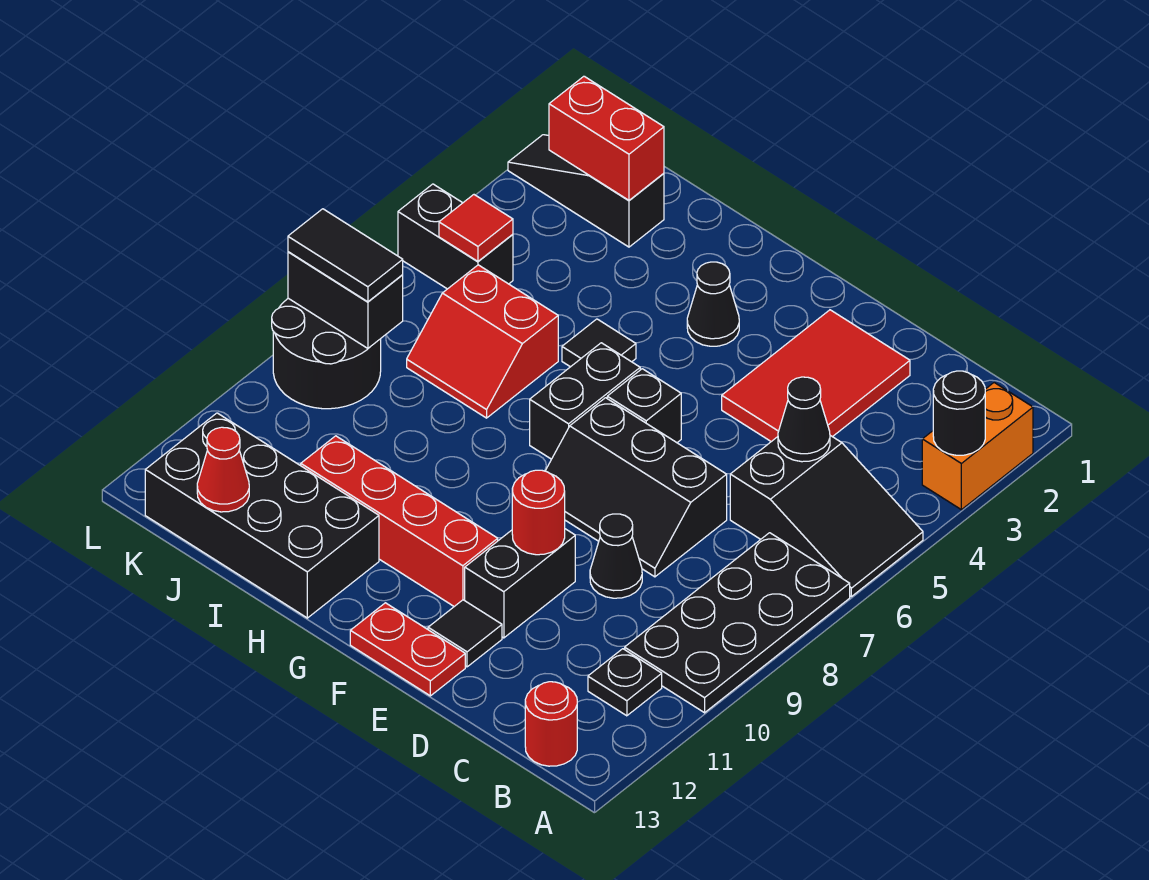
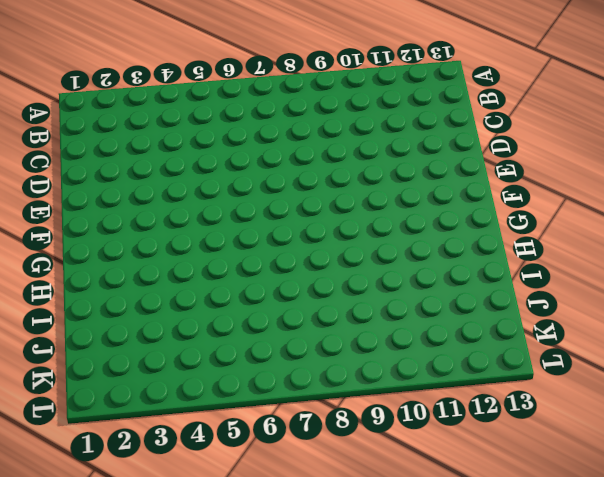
none -> orange 1x2 brick [922,383,1033,510]
none -> black 2x3 slope [730,436,923,597]
none -> black 2x4 plate [625,533,850,713]

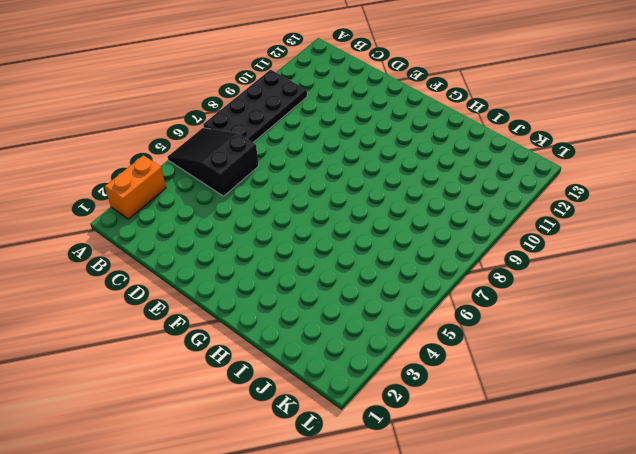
none -> black 1x1 plate [588,649,662,716]
none -> red 1x1 round brick [525,682,577,766]
none -> red 2x3 tile [722,310,910,442]

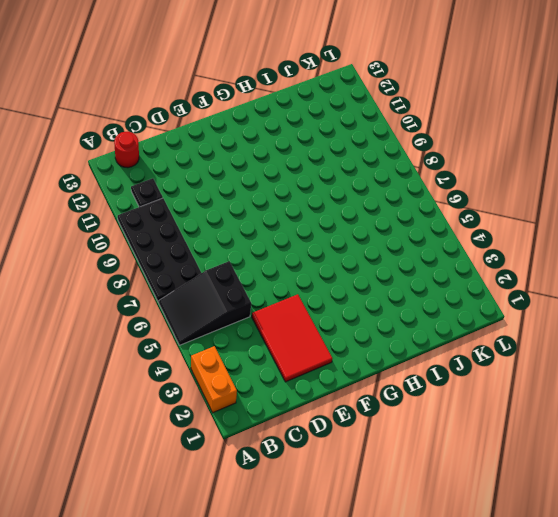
none -> black 2x3 slope [545,398,727,577]
none -> black 1x1 cone [590,514,642,598]
none -> black 1x2 brick [465,529,575,638]

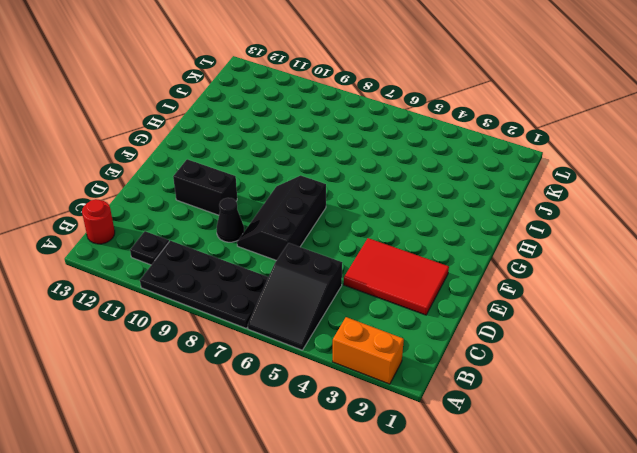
none -> black 1x1 tile [428,600,502,667]
none -> red 1x2 plate [350,603,465,696]
none -> black 1x1 brick [607,369,681,443]

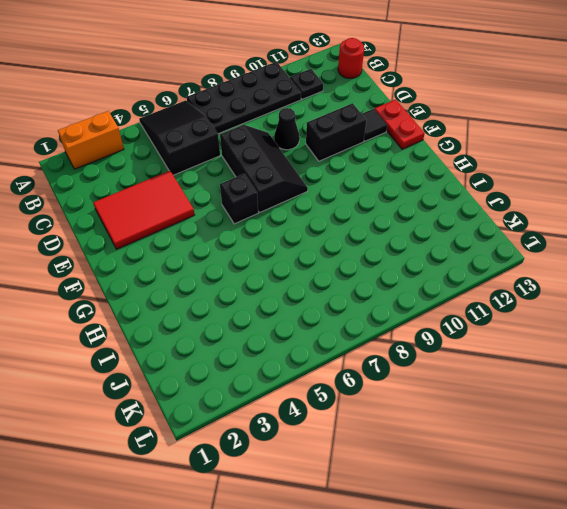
none -> red 1x4 brick [301,436,498,606]
none -> black 1x1 cone [687,262,739,346]
none -> black 1x2 brick [530,343,640,459]

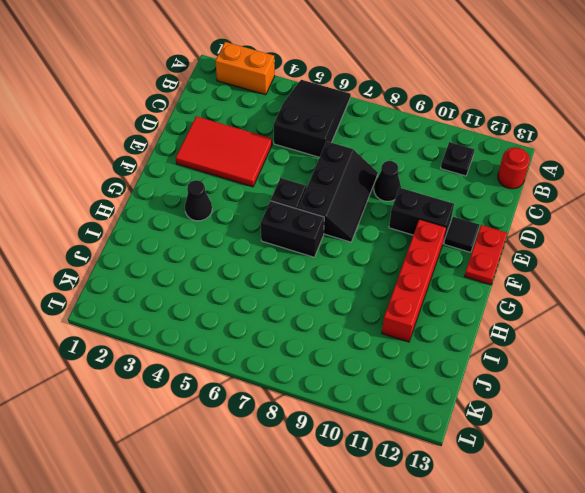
none -> black 2x4 plate [625,533,850,713]
none -> black 1x1 tile [562,319,636,367]
none -> black 2x4 brick [145,413,379,618]

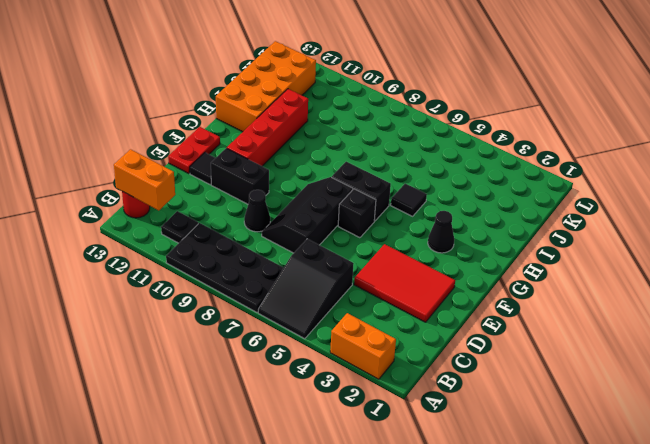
orange 1x2 brick [114,149,175,211] -> none
orange 2x4 brick [216,41,316,132] -> black 2x4 brick [145,413,379,618]
none -> red 2x2 slope [407,265,558,418]
none -> black 1x3 slope [508,135,664,247]
none -> black 1x2 brick [398,184,513,289]

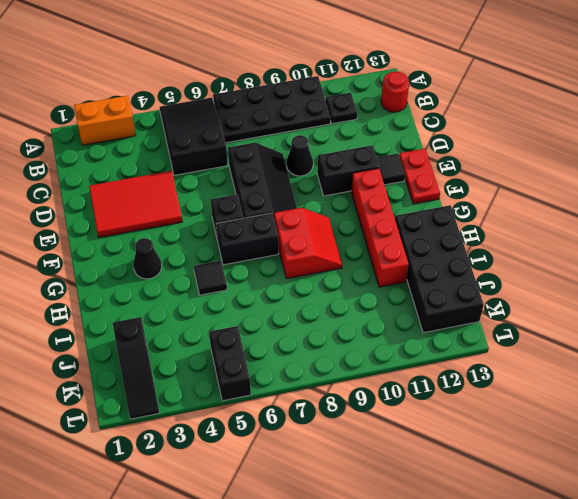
red 2x2 slope [274,208,342,279] -> red 2x2 slope moved to [407,265,558,418]
none -> black 2x2 round brick [272,298,381,409]
none -> black 1x1 round brick [933,371,985,455]
none -> black 1x1 cone [778,377,830,462]

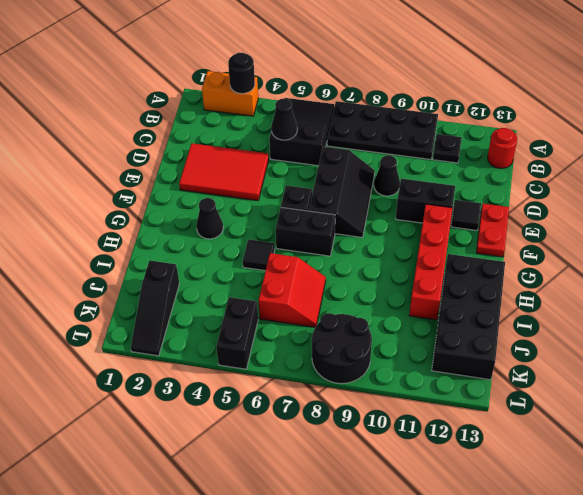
none -> red 1x1 round brick [512,470,565,555]
none -> red 1x2 brick [549,76,664,200]
none -> red 1x1 cone [197,427,249,512]

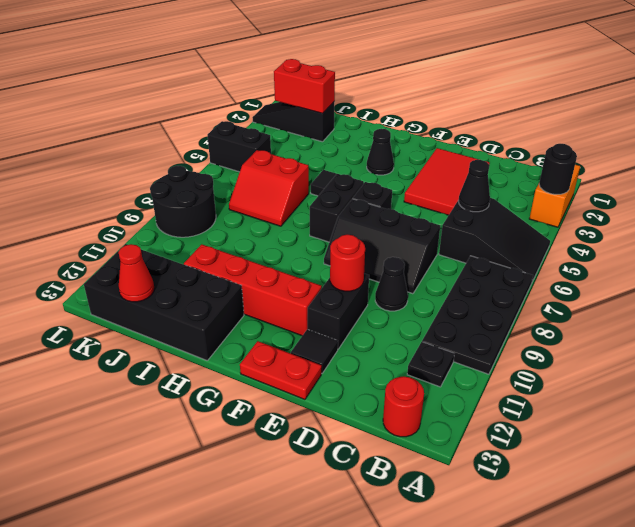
none -> red 1x1 tile [439,195,513,261]
none -> black 1x2 brick [288,252,403,348]
none -> black 1x2 tile [288,209,403,302]

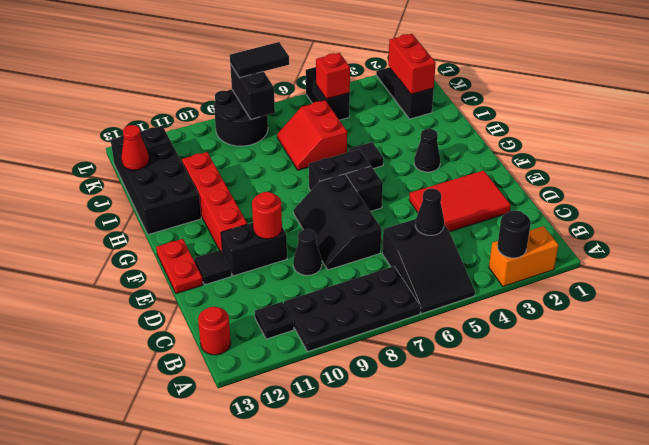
red 1x1 brick [316,53,350,99] -> red 1x1 tile [439,195,513,261]
black 1x2 tile [230,42,289,78] -> black 1x2 tile turned to [288,209,403,302]

